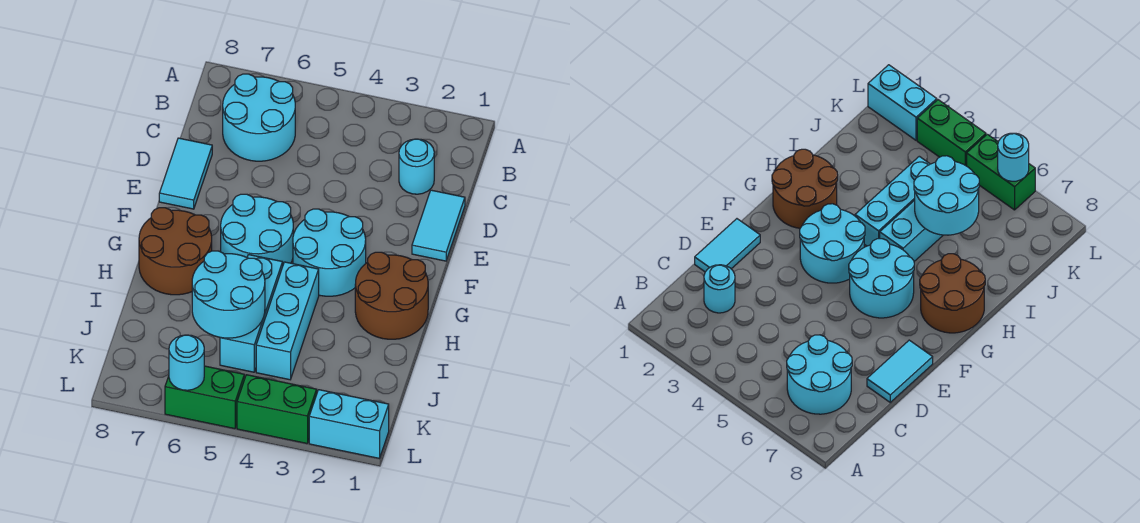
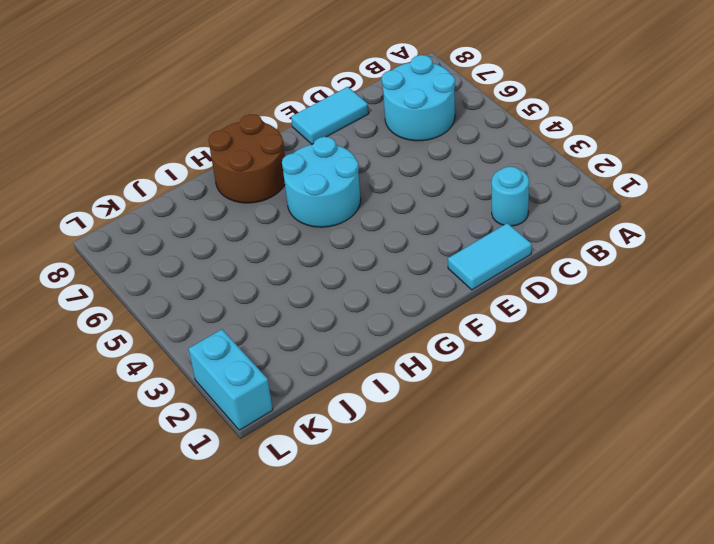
none -> cyan 2x2 round brick [293,209,366,296]
none -> brown 2x2 round brick [355,252,428,339]
none -> cyan 1x3 brick [256,262,319,380]

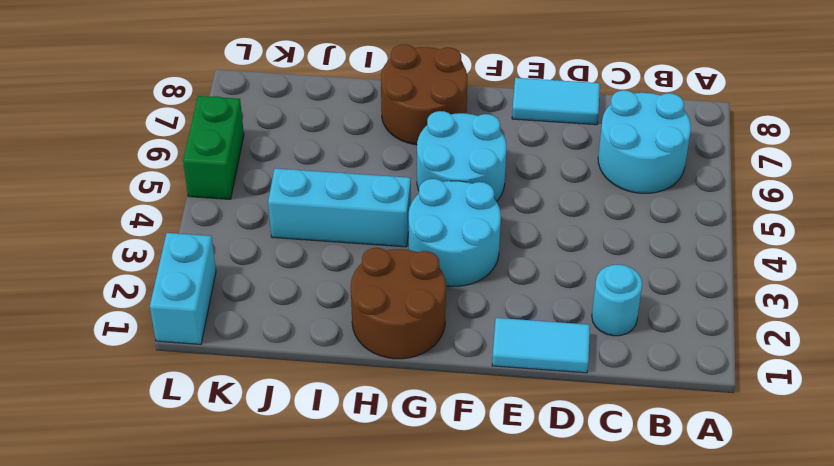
none -> cyan 1x3 brick [220,255,283,372]
none -> green 1x2 brick [237,375,317,443]
none -> cyan 2x2 round brick [192,251,265,338]

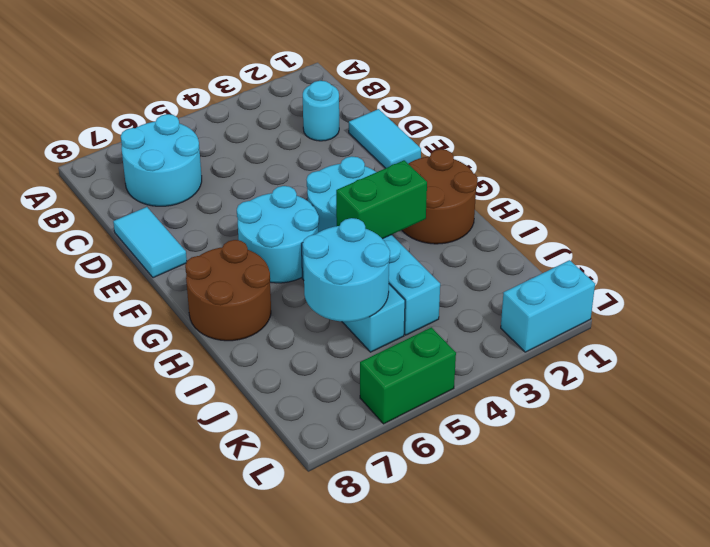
green 1x2 brick [336,160,427,239] -> green 1x2 brick moved to [237,375,317,443]
none -> cyan 1x1 round brick [169,335,204,390]

